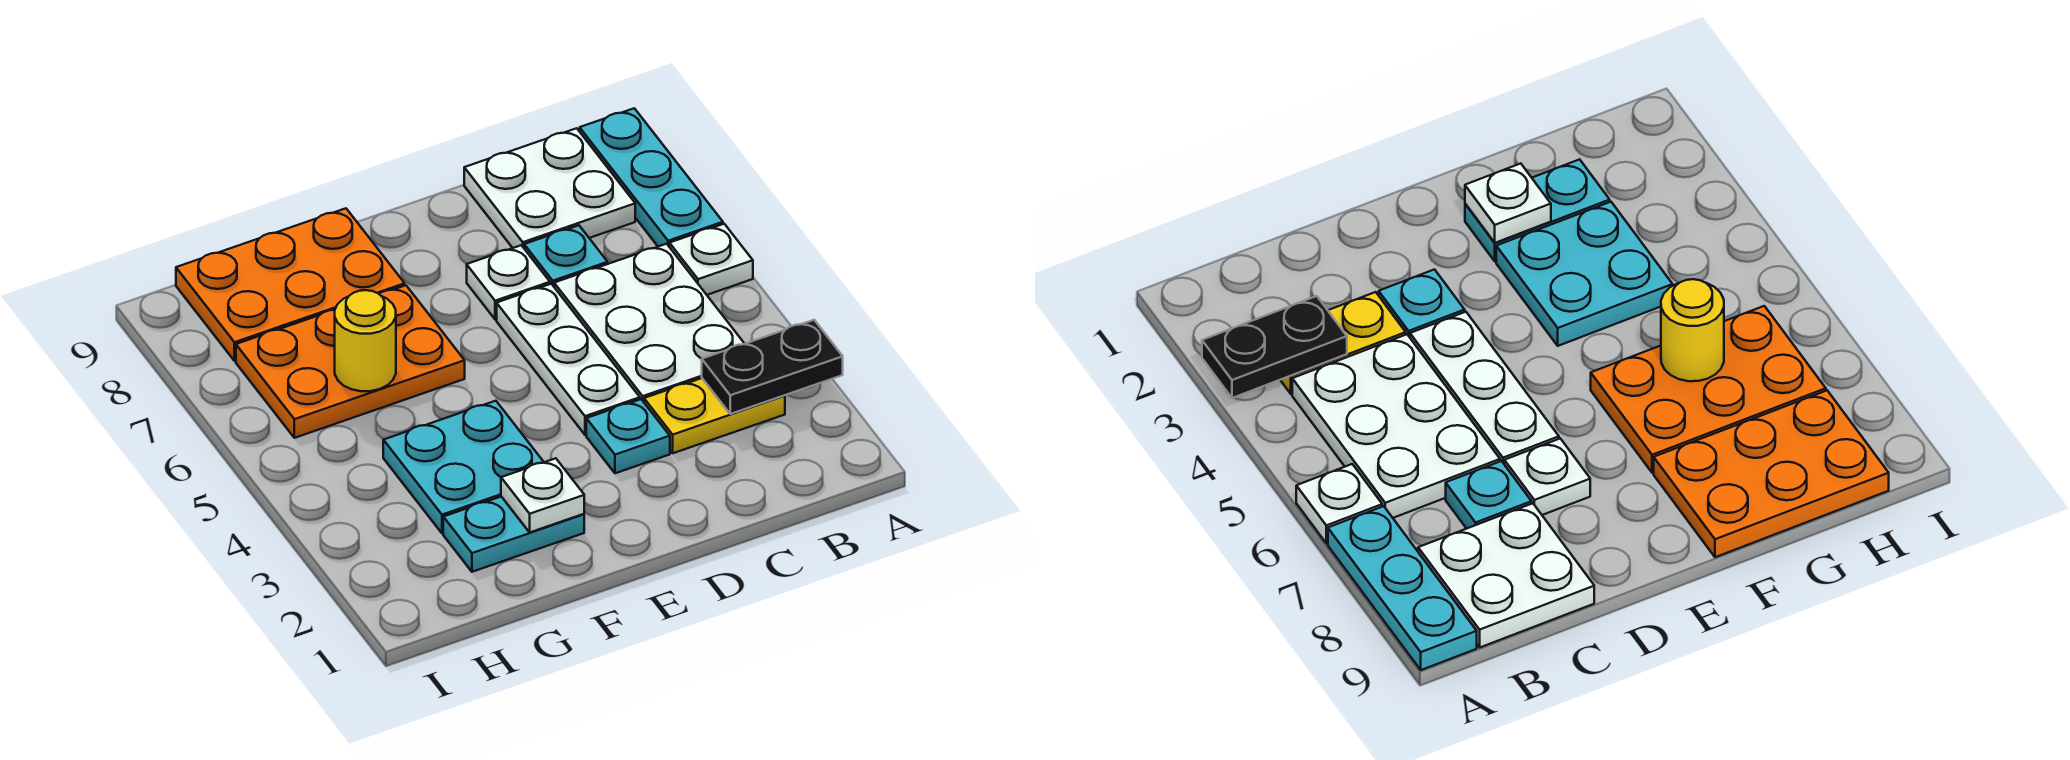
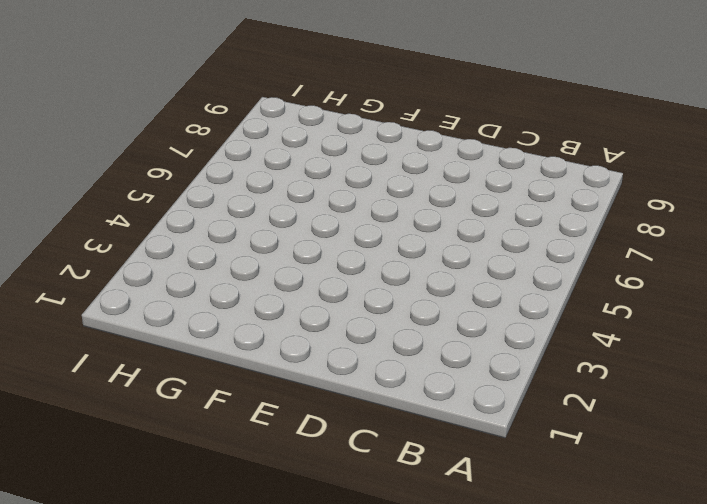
none -> white 1x1 plate [670,224,753,295]
none -> cyan 1x3 plate [580,108,723,247]
none -> yellow 1x2 plate [644,378,785,453]

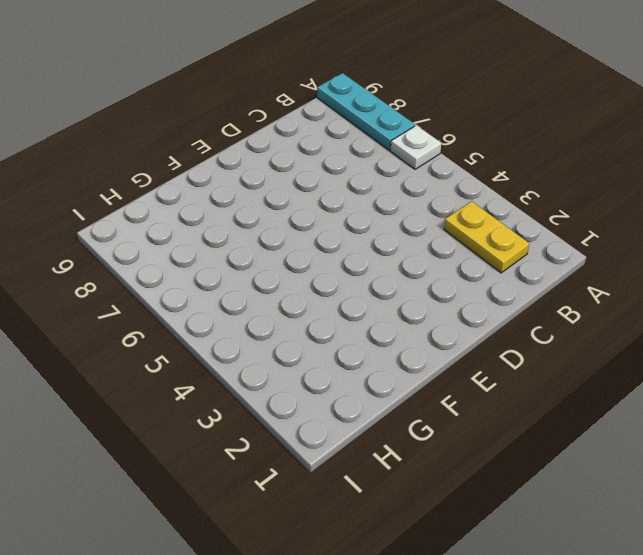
yellow 1x2 plate [444,201,529,273] -> yellow 1x2 plate turned to [644,378,785,453]
none -> white 2x3 plate [554,244,744,402]
none -> white 2x2 plate [464,128,635,248]
none -> cyan 1x1 plate [524,225,608,286]

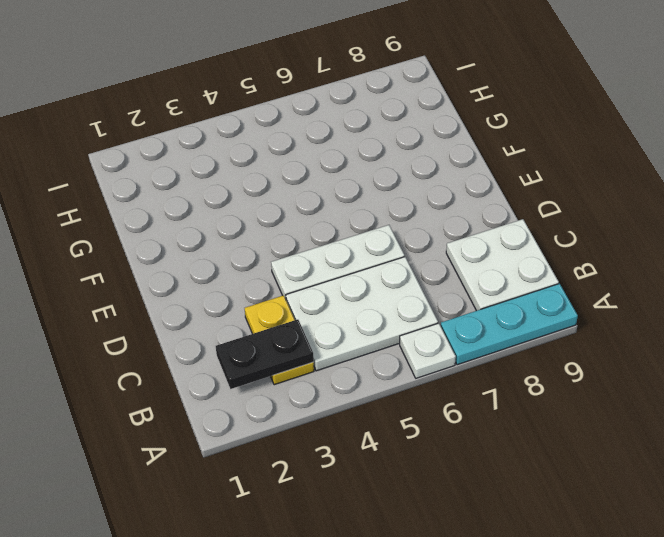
black 1x2 plate [216,319,314,389] -> black 1x2 plate turned to [702,320,843,414]
none -> cyan 1x1 plate [524,225,608,286]
none -> cyan 1x1 plate [586,399,670,473]
none -> white 1x1 plate [467,245,550,319]

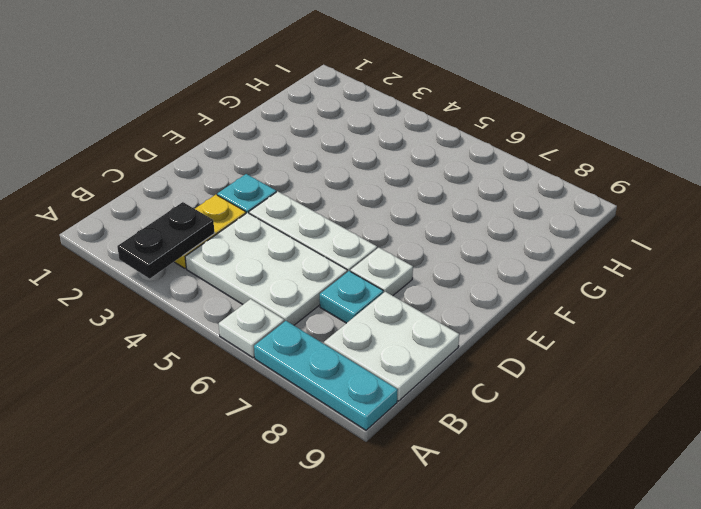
none -> cyan 1x2 plate [443,497,584,572]
none -> cyan 2x2 plate [383,401,544,533]
none -> orange 2x3 plate [236,285,465,438]

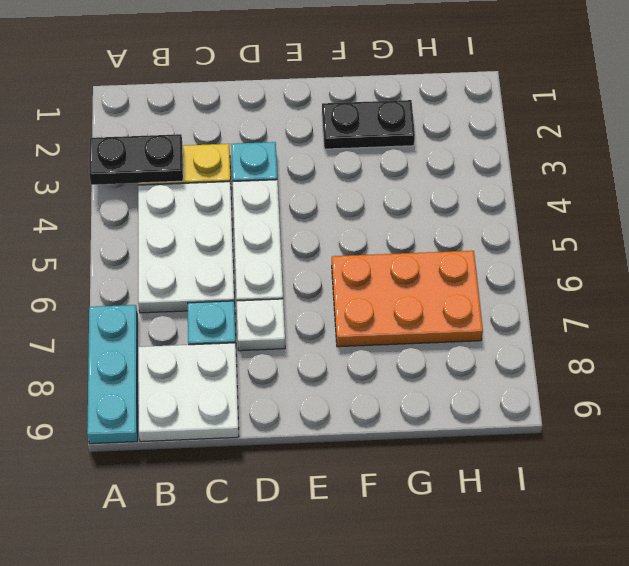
black 1x2 plate [322,100,415,149] -> cyan 1x2 plate [443,497,584,572]
none -> white 1x1 plate [670,224,753,295]
none -> cyan 2x2 plate [383,401,544,533]
none -> orange 2x3 plate [176,208,405,361]

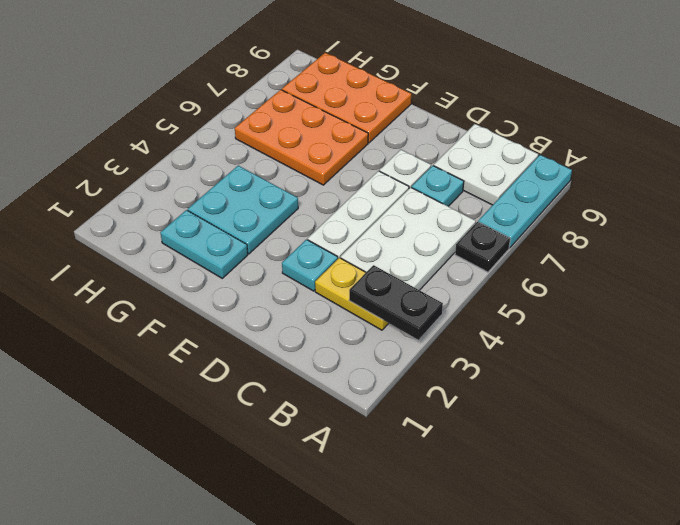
black 1x1 plate [455,222,510,272] -> white 1x1 plate [670,224,753,295]
none -> white 1x1 plate [501,458,584,532]
none -> yellow 1x1 round brick [335,290,396,391]

